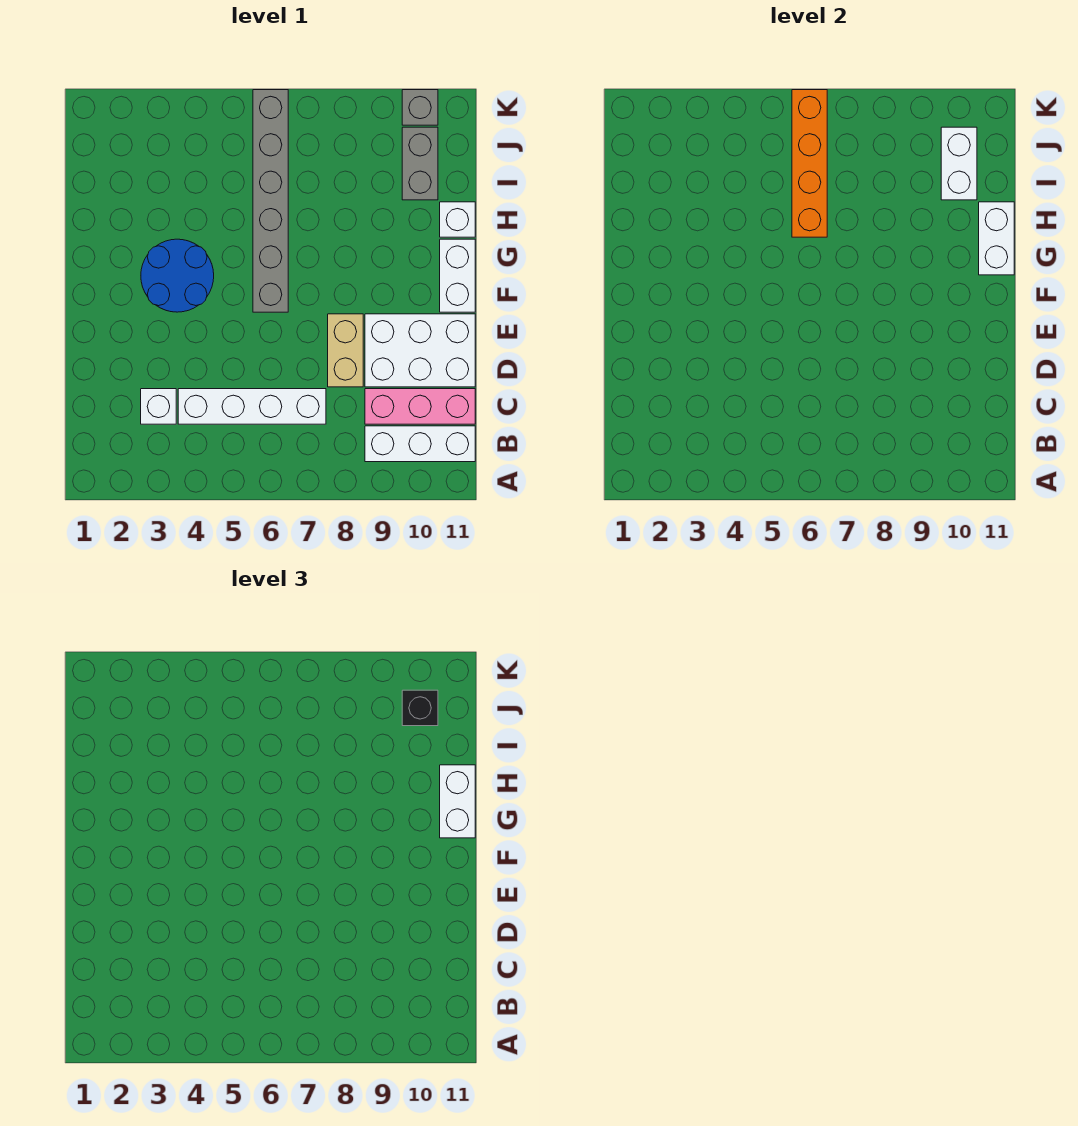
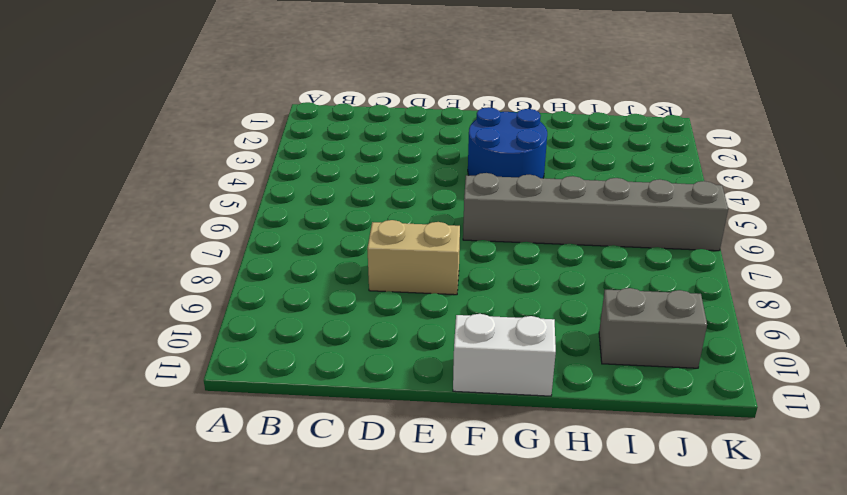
none -> white 1x3 brick [365,426,475,462]
none -> white 1x1 brick [141,389,176,424]
none -> white 1x4 brick [178,389,326,424]

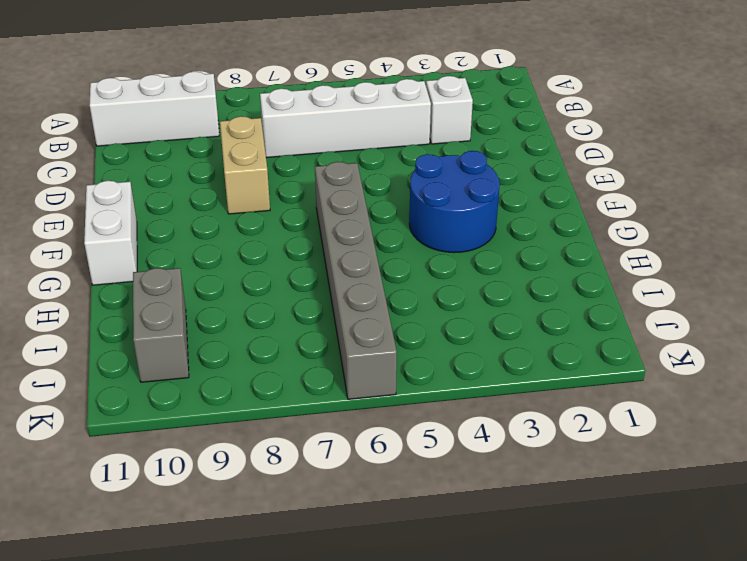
none -> pink 1x3 brick [365,389,475,424]
none -> white 2x3 brick [365,314,475,387]
none -> white 1x1 brick [440,202,475,237]

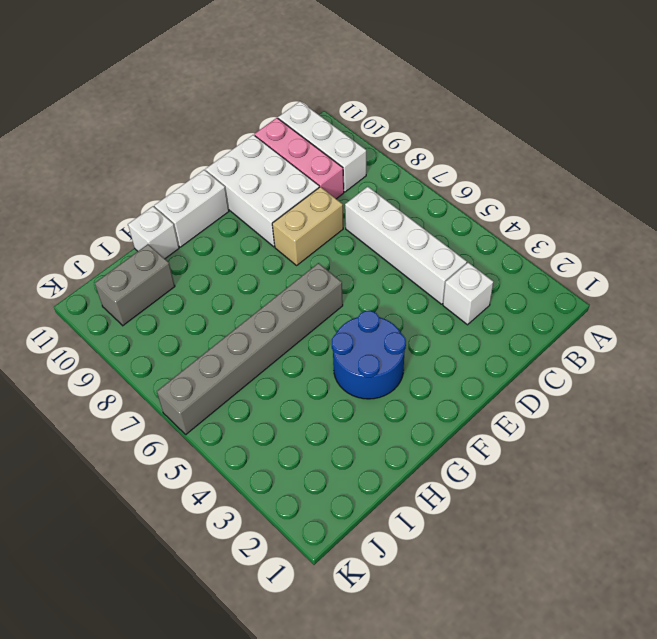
none -> grey 1x1 brick [402,90,438,125]
none -> white 1x2 brick [979,202,1014,275]
none -> orange 1x4 brick [792,90,827,237]

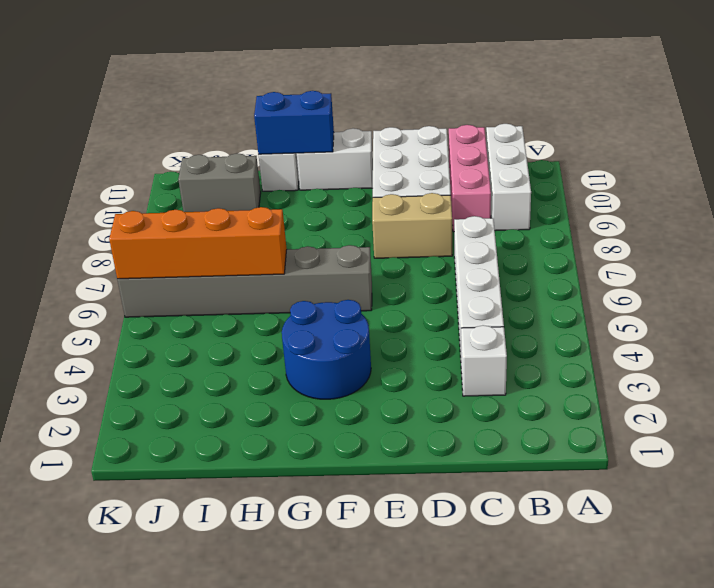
blue 1x2 brick [254,91,334,154] -> white 1x2 brick [979,202,1014,275]
none -> grey 1x1 brick [402,90,438,125]
none -> white 1x2 brick [941,127,977,200]
none -> white 1x2 brick [440,765,475,838]

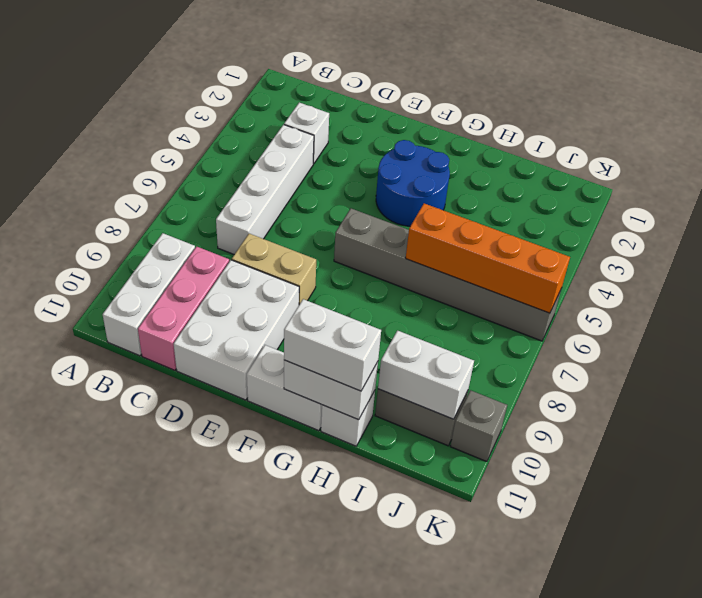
none -> black 1x1 brick [402,690,438,726]

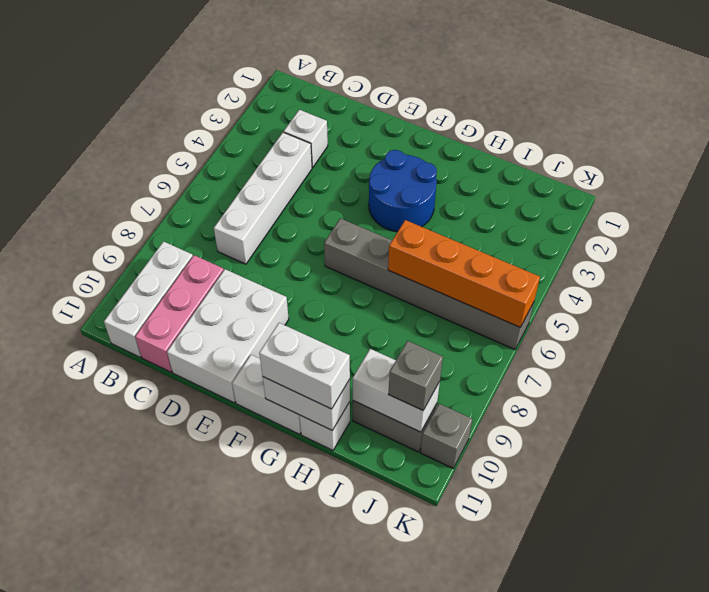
grey 1x1 brick [388,341,443,410] -> black 1x1 brick [402,690,438,726]
none -> tan 1x2 brick [328,314,363,387]

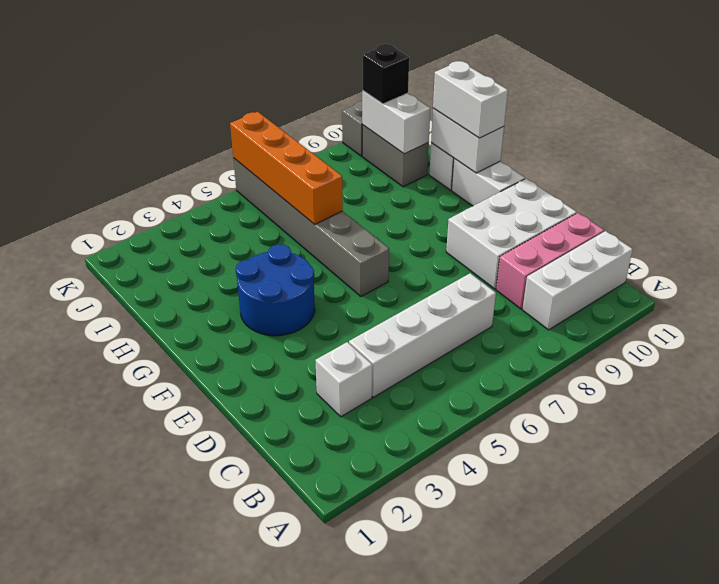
none -> tan 1x2 brick [328,314,363,387]

